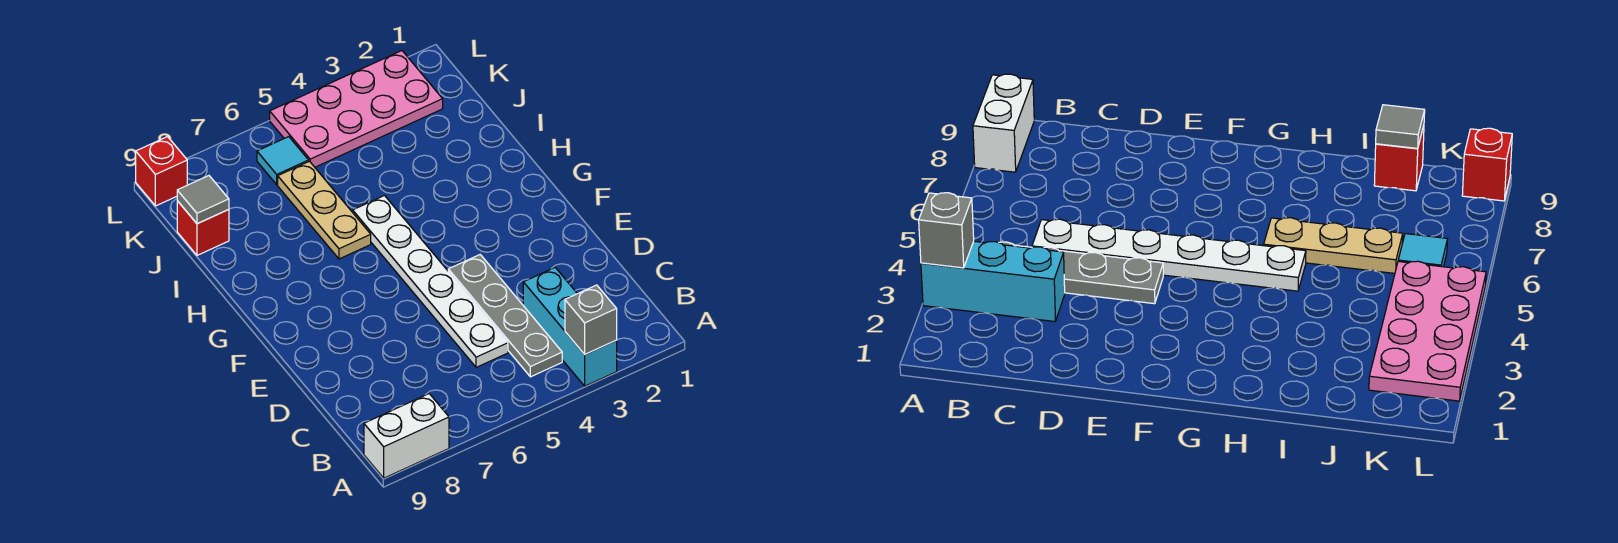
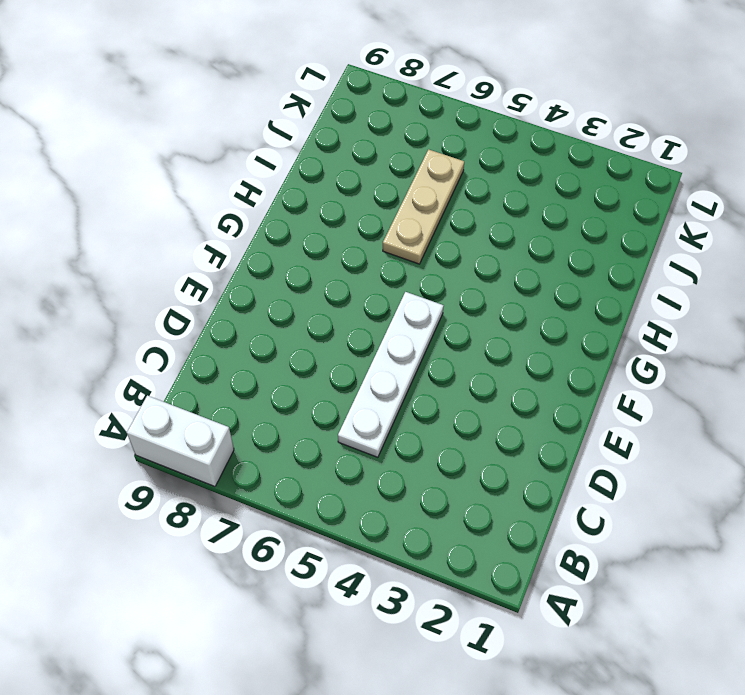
white 1x4 plate [338,292,444,457] -> white 1x6 plate [353,196,508,367]
none -> cyan 1x3 brick [523,268,617,386]
none -> grey 1x4 plate [448,255,562,377]

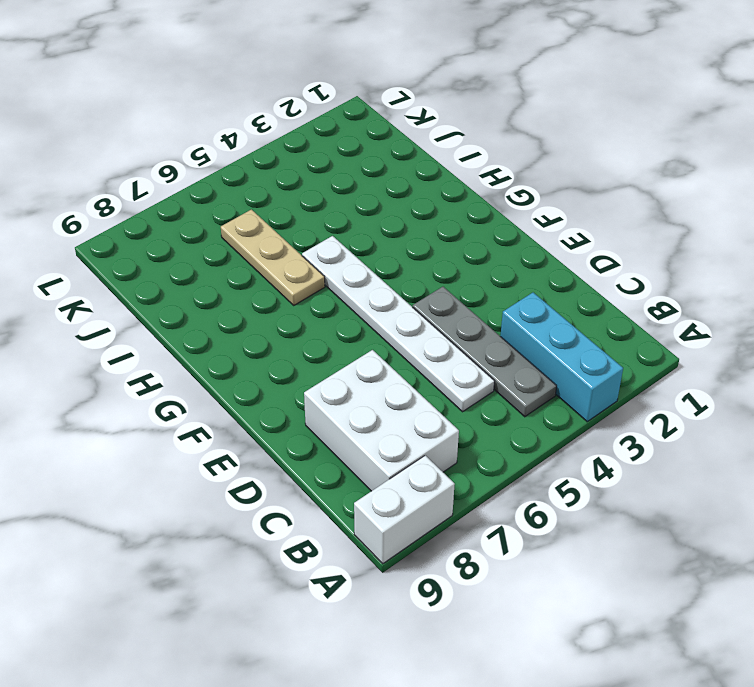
white 2x3 brick [304,350,459,491] -> none
none -> red 1x1 brick [177,201,229,255]
none -> pink 2x4 plate [270,51,443,167]

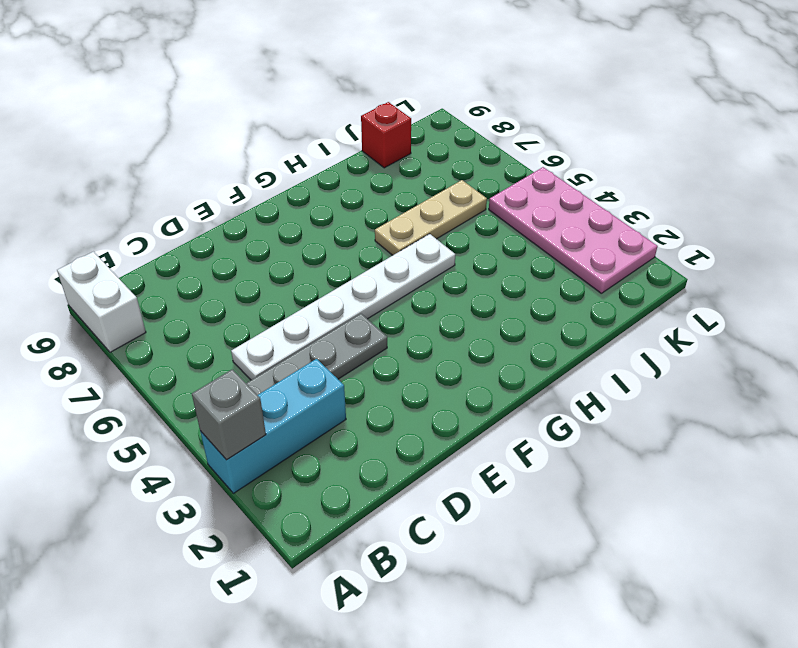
none -> cyan 1x1 tile [257,137,309,185]
none -> red 1x1 brick [136,137,187,206]

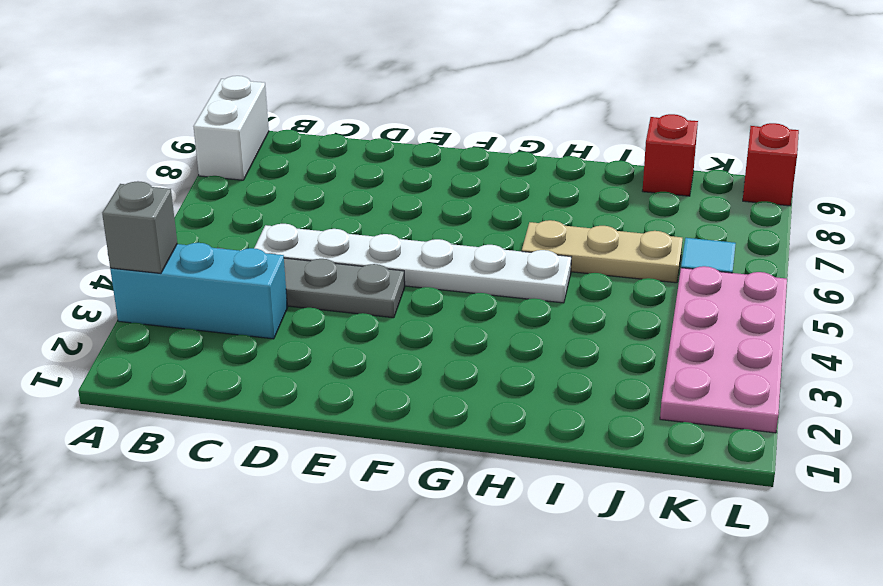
none -> grey 1x1 tile [177,176,229,224]

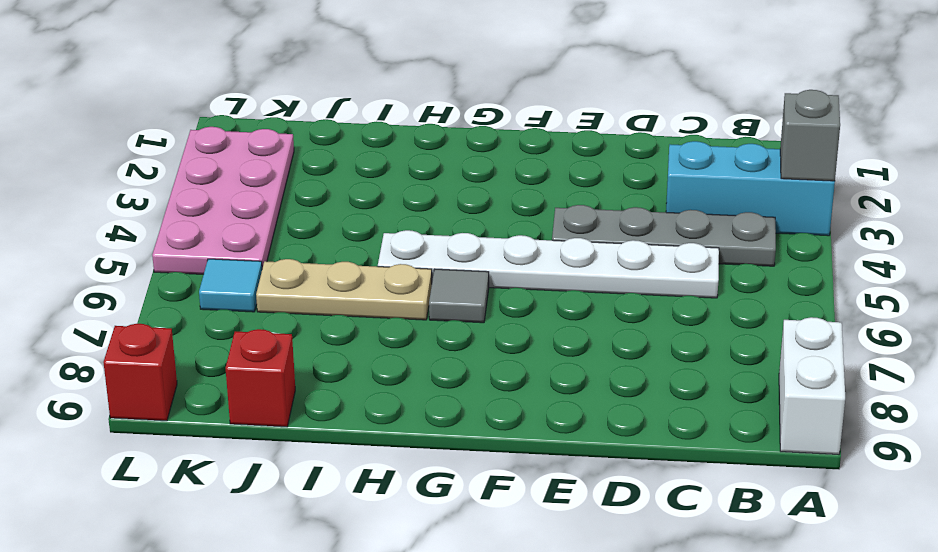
grey 1x1 tile [429,269,489,323] -> grey 1x1 tile moved to [177,176,229,224]

